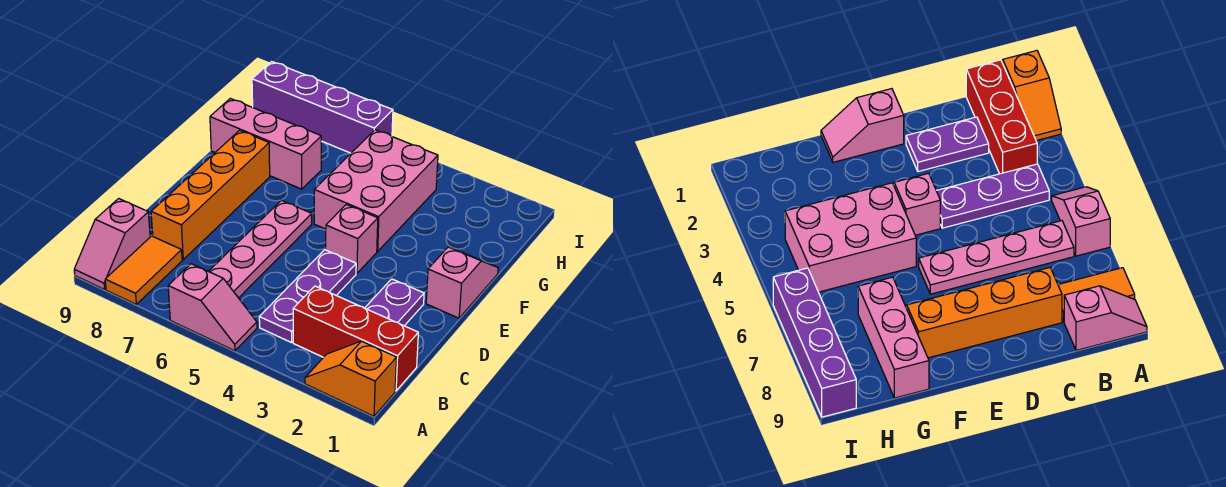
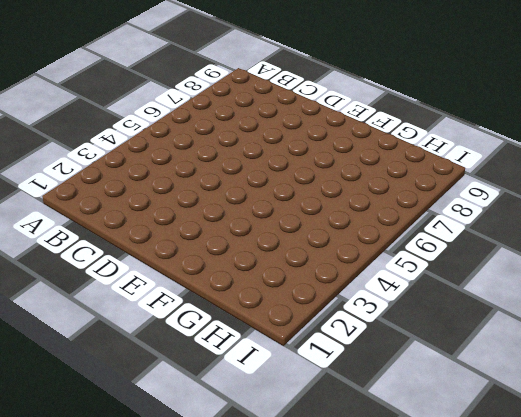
none -> orange 1x2 slope [305,341,397,416]
none -> pink 1x2 slope [168,264,257,351]
none -> orange 1x2 tile [105,236,182,304]

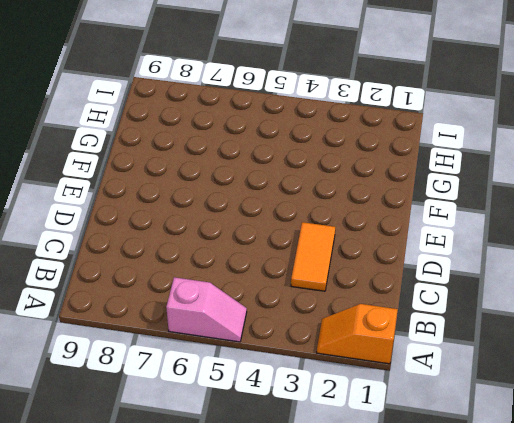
orange 1x2 tile [291,222,335,291] -> orange 1x2 tile moved to [105,236,182,304]
none -> pink 1x2 slope [74,198,150,289]
none -> red 1x3 brick [293,286,418,391]
none -> purple 1x3 plate [259,250,356,343]

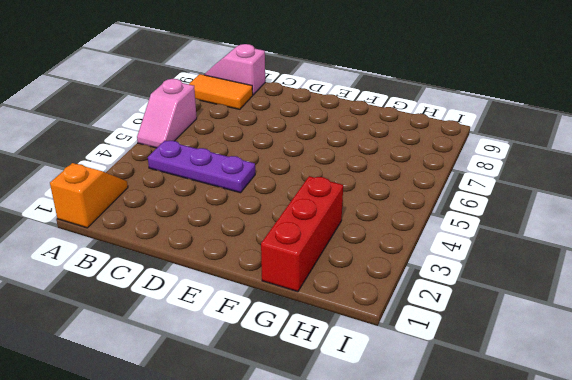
red 1x3 brick [261,176,343,292] -> red 1x3 brick moved to [293,286,418,391]
none -> pink 1x4 plate [209,200,312,298]
none -> purple 1x2 plate [365,279,424,326]
none -> orange 1x4 brick [151,130,270,259]

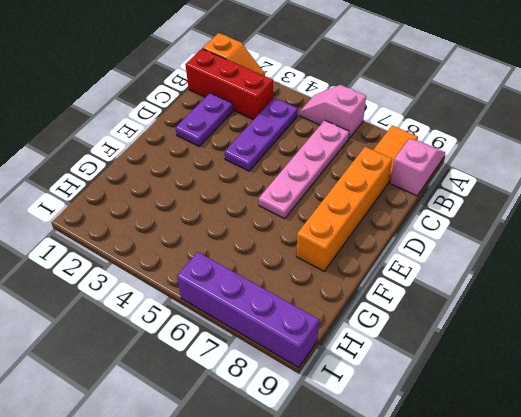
none -> pink 1x2 slope [426,247,498,318]
none -> pink 1x1 brick [326,205,378,273]
none -> pink 2x3 brick [314,130,438,251]

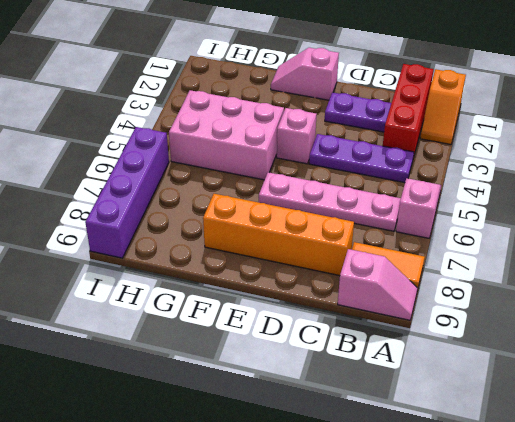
none -> pink 1x3 brick [210,98,321,189]

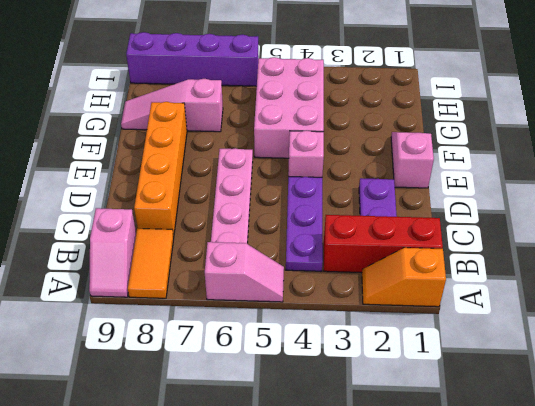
pink 1x3 slope [121,79,223,132] -> pink 1x3 brick [210,98,321,189]

